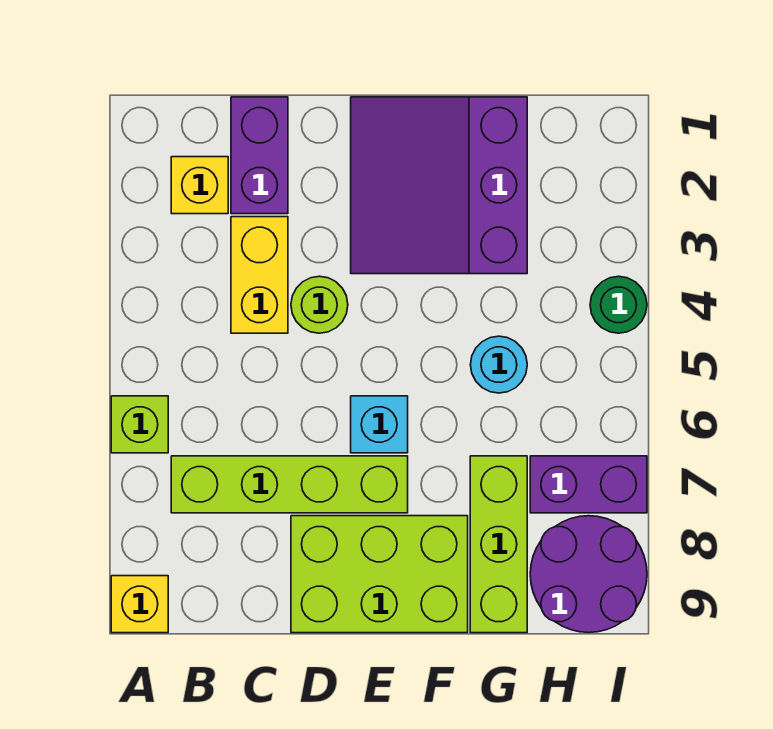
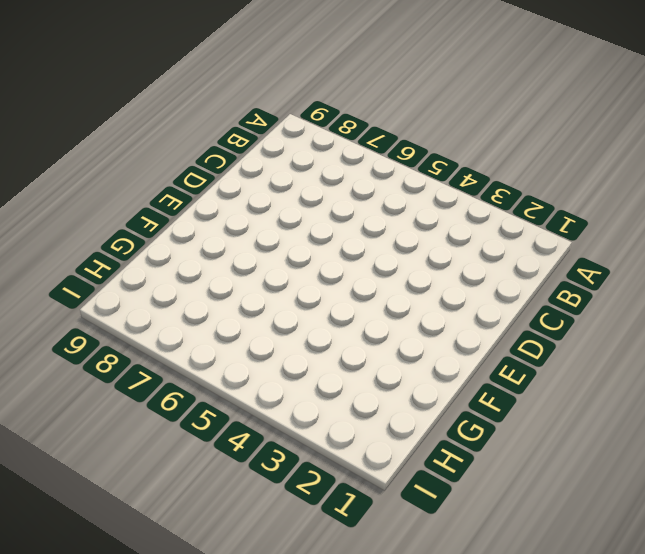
none -> lime 1x1 brick [111,396,168,453]
none -> yellow 1x1 brick [111,576,168,633]
none -> yellow 1x1 brick [171,157,228,214]

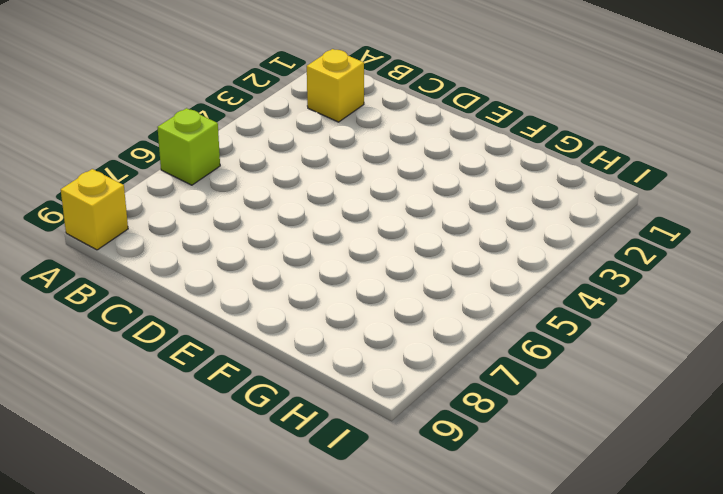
none -> lime 1x4 brick [171,456,408,513]
none -> purple 1x2 brick [231,97,288,214]
none -> yellow 1x2 brick [231,217,288,333]

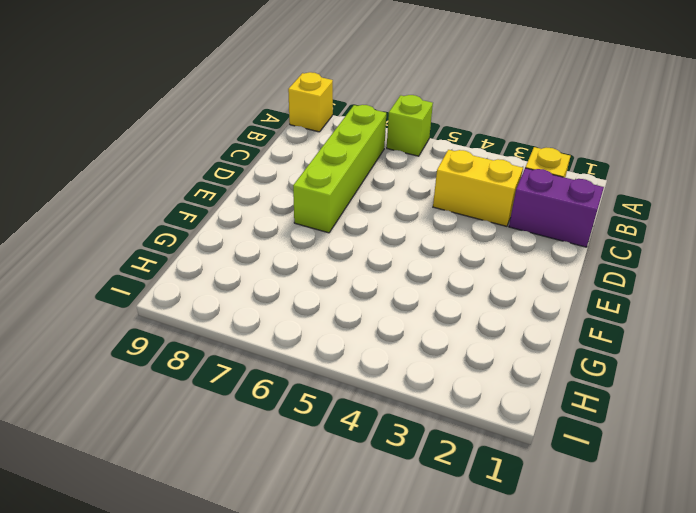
none -> lime 1x1 round brick [291,276,348,333]
none -> lime 2x3 brick [291,516,468,633]
none -> purple 3x3 slope [351,97,527,274]

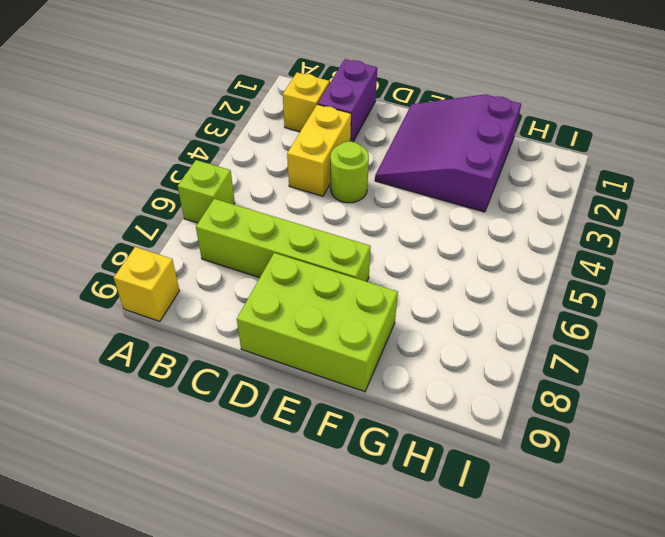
none -> cyan 1x1 brick [351,396,408,453]
none -> cyan 1x1 round brick [470,336,527,393]
none -> lime 1x3 brick [470,456,527,633]

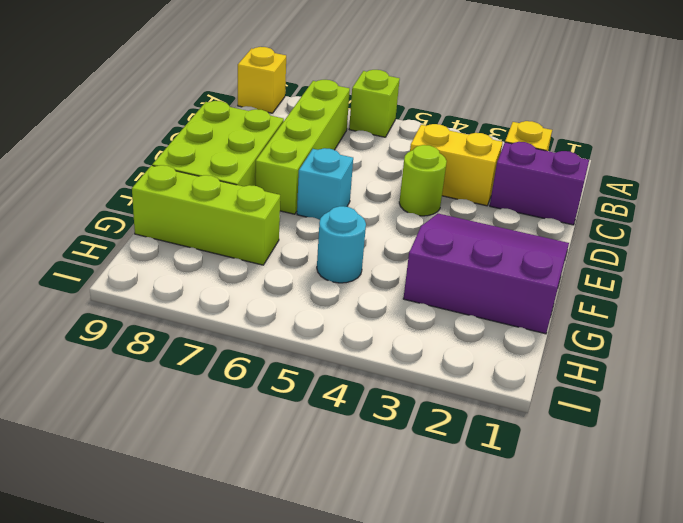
none -> purple 1x2 brick [530,456,647,513]
none -> purple 2x2 round brick [530,516,647,633]
none -> green 1x1 round brick [590,276,647,333]

